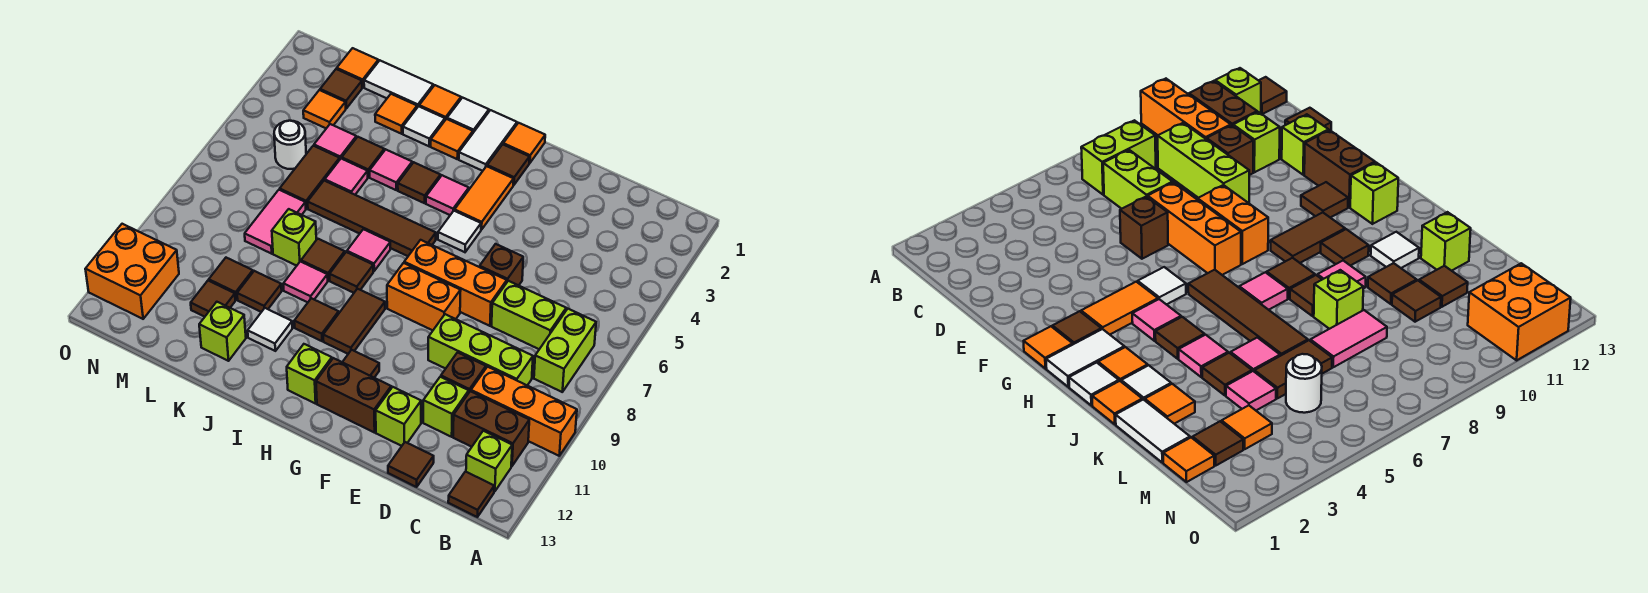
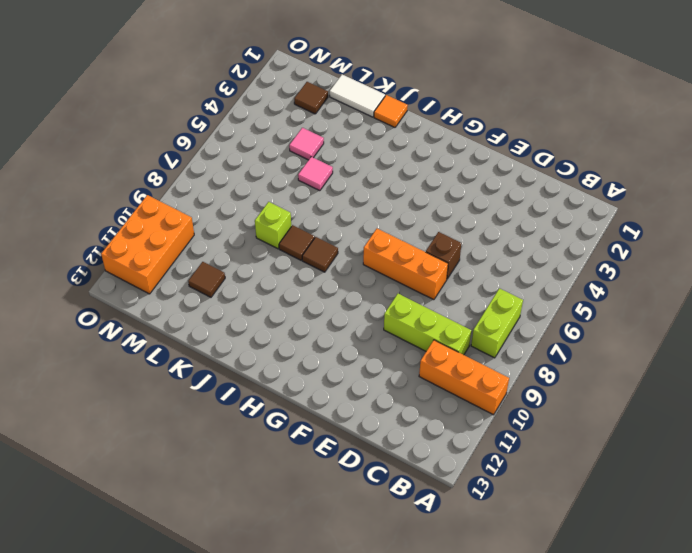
orange 2x3 brick [101,195,194,294] -> orange 2x2 brick [85,224,179,319]
none -> brown 1x2 brick [453,391,529,466]
none -> lime 1x1 brick [466,431,512,492]
none -> brown 1x1 tile [448,472,494,517]
none -> lime 1x2 brick [492,281,566,349]

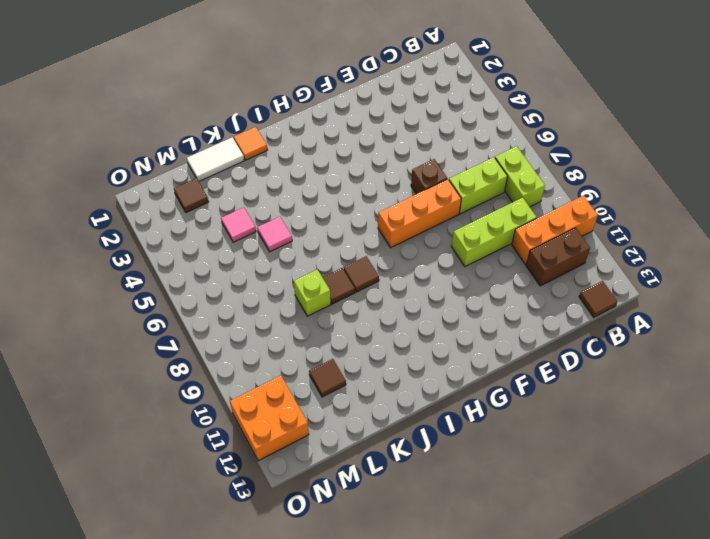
none -> lime 1x1 brick [466,431,512,492]
none -> brown 1x1 brick [441,352,486,392]
none -> lime 1x1 brick [423,377,469,437]
none -> brown 1x1 tile [388,442,434,487]

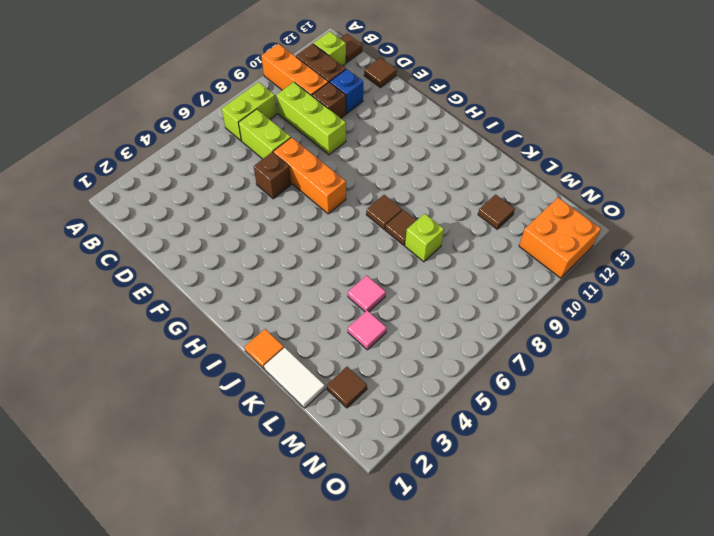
blue 1x1 brick [330,69,363,114] -> lime 1x1 brick [423,377,469,437]
none -> lime 1x1 brick [376,387,421,446]
none -> orange 1x2 brick [387,263,461,330]
none -> brown 1x2 brick [316,358,391,433]
none -> orange 1x1 tile [503,123,545,163]

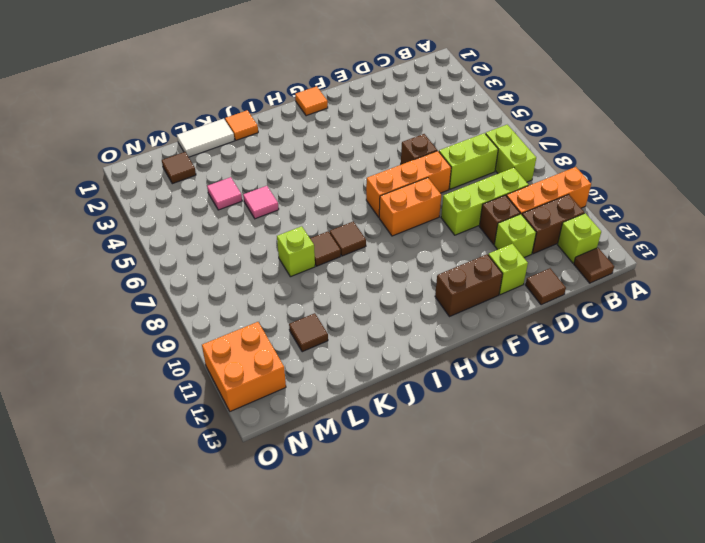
none -> brown 1x1 tile [487,144,529,185]
none -> orange 1x2 tile [455,166,514,230]
none -> white 1x1 tile [438,211,481,252]
none -> brown 1x1 tile [343,350,379,378]

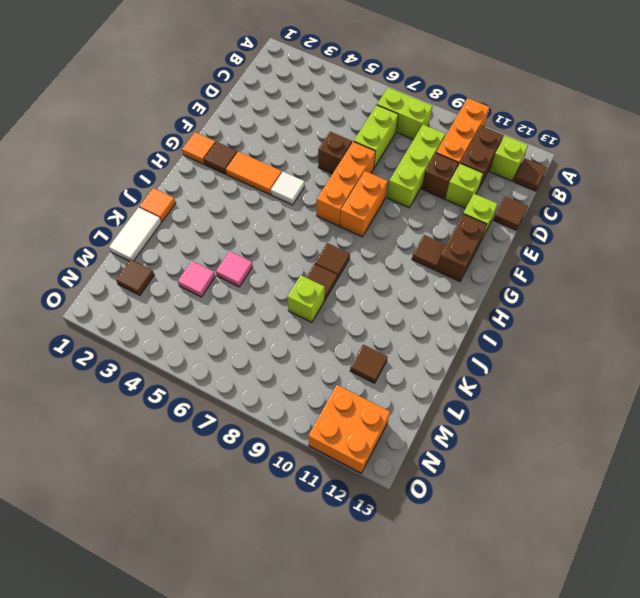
none -> white 1x2 tile [459,110,517,171]
none -> pink 1x1 tile [426,175,469,215]
none -> brown 1x4 tile [308,180,436,256]
none -> brown 1x2 tile [323,289,385,354]

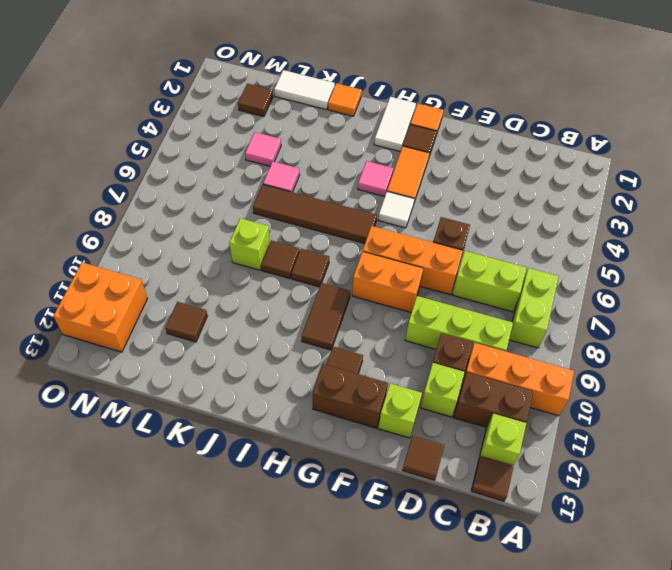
none -> lime 1x1 brick [287,344,332,404]
none -> white 1x1 tile [447,98,489,133]
none -> orange 1x1 tile [431,119,473,159]
none -> brown 1x1 tile [398,162,440,203]

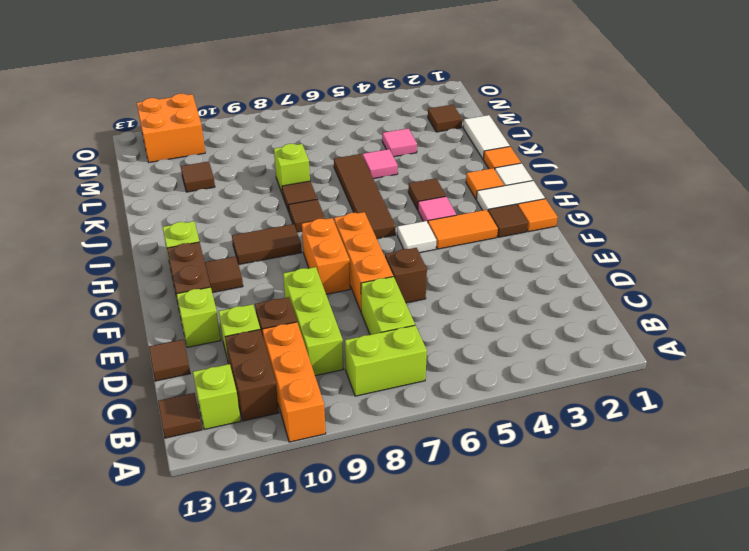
none -> pink 1x1 tile [347,229,390,271]
none -> brown 1x1 tile [294,298,339,341]
none -> white 1x1 tile [403,106,445,146]
none -> pink 1x1 tile [370,150,412,190]

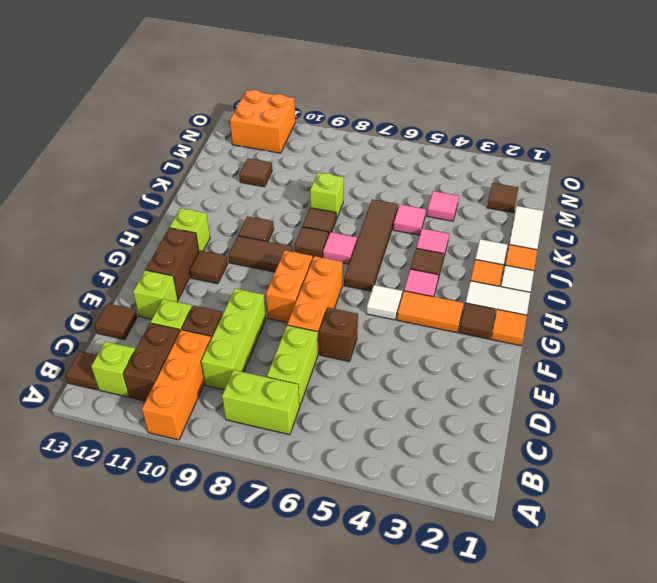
none -> pink 1x1 tile [283,261,328,302]
none -> white 1x1 tile [248,308,292,351]
none -> orange 1x1 tile [375,94,417,134]
none -> brown 1x1 tile [342,137,384,177]

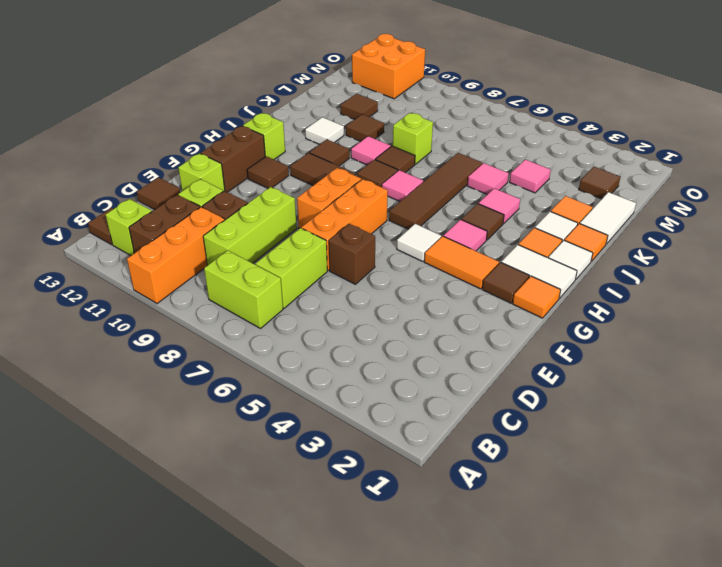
none -> brown 1x1 tile [342,137,384,177]
none -> lime 1x1 brick [199,302,246,361]
none -> brown 1x2 tile [280,146,340,209]
none -> pink 1x2 tile [245,190,306,254]

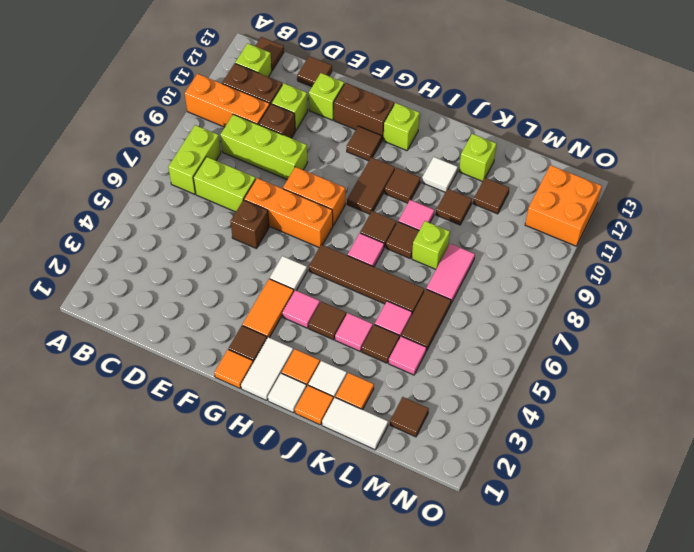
none -> brown 1x1 tile [209,258,253,300]
none -> orange 1x1 tile [337,48,378,87]
none -> orange 1x1 tile [303,90,346,128]
none -> white 1x1 round brick [274,121,306,169]

